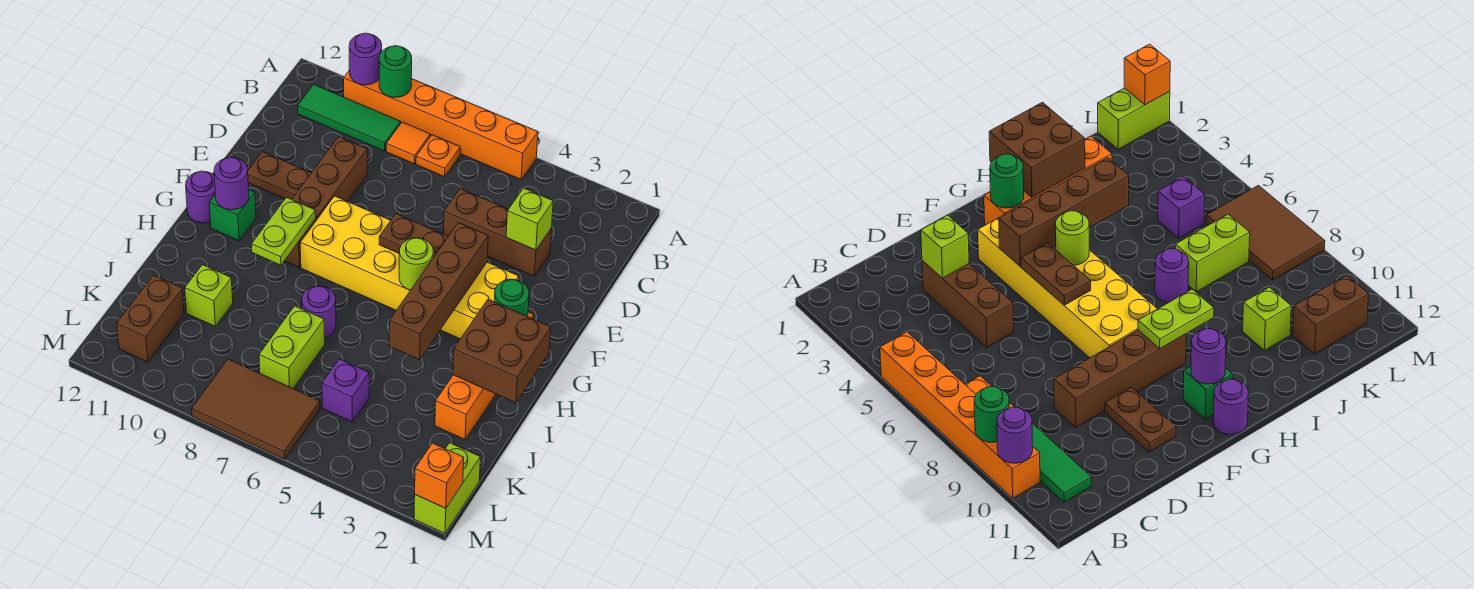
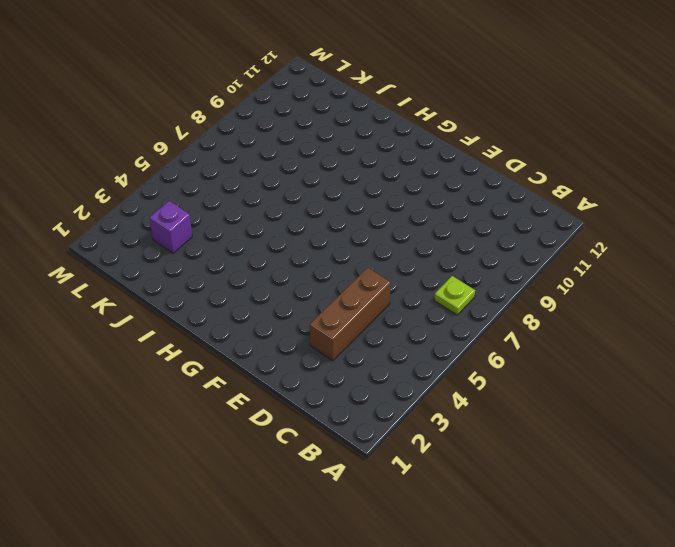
lime 1x1 plate [434,276,475,315] -> orange 1x1 plate [416,135,460,177]
purple 1x1 brick [150,201,192,253] -> purple 1x1 brick moved to [322,359,369,422]
none -> orange 1x6 brick [344,70,538,179]
none -> orange 1x1 tile [386,122,430,164]
none -> green 1x3 tile [298,85,401,151]

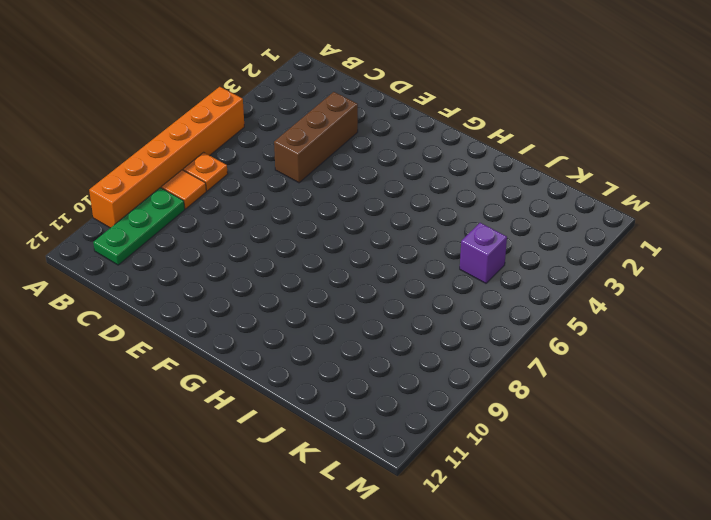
green 1x3 plate [93,188,185,265] -> green 1x3 tile [298,85,401,151]
none -> brown 1x4 brick [285,137,367,267]
none -> brown 1x2 plate [248,152,311,199]
none -> yellow 2x6 brick [300,196,519,339]

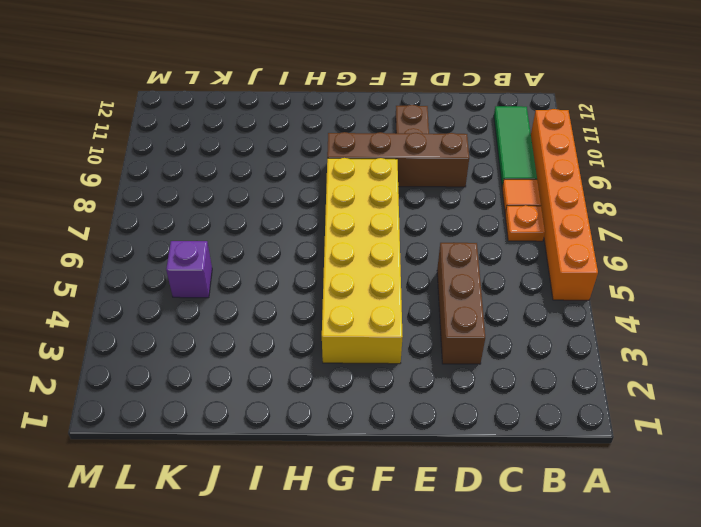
none -> orange 1x4 brick [435,312,534,440]
none -> green 1x1 brick [209,190,256,241]
none -> purple 1x1 round brick [186,171,215,223]

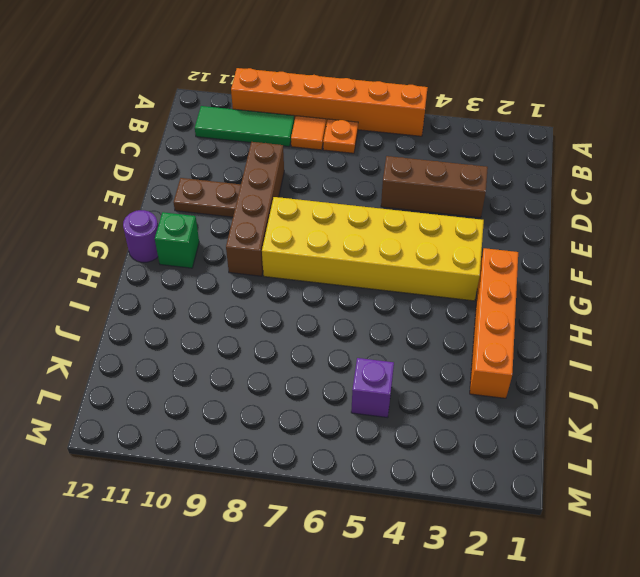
none -> purple 1x1 round brick [302,286,336,338]
none -> lime 1x2 brick [259,306,325,388]
none -> lime 1x1 brick [185,265,233,326]

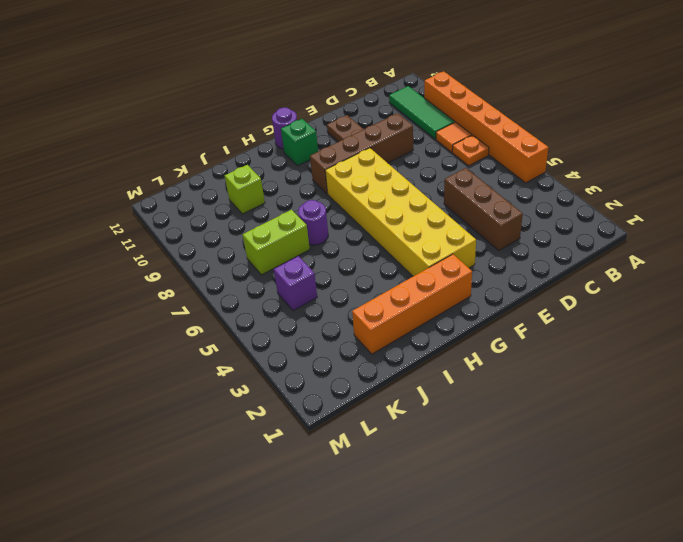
none -> brown 1x2 brick [117,275,184,362]
none -> lime 1x2 brick [414,443,480,533]
none -> brown 2x3 tile [192,359,320,459]

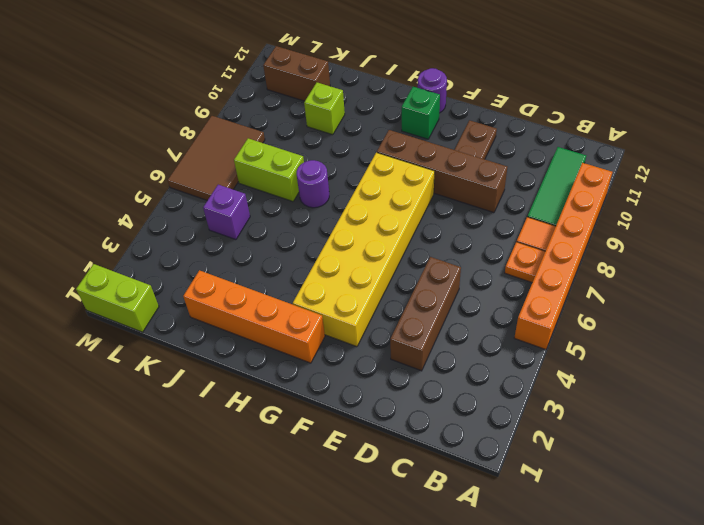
none -> green 1x1 round brick [379,46,412,97]
none -> purple 1x1 round brick [349,33,382,85]
none -> lime 1x1 brick [506,188,553,250]

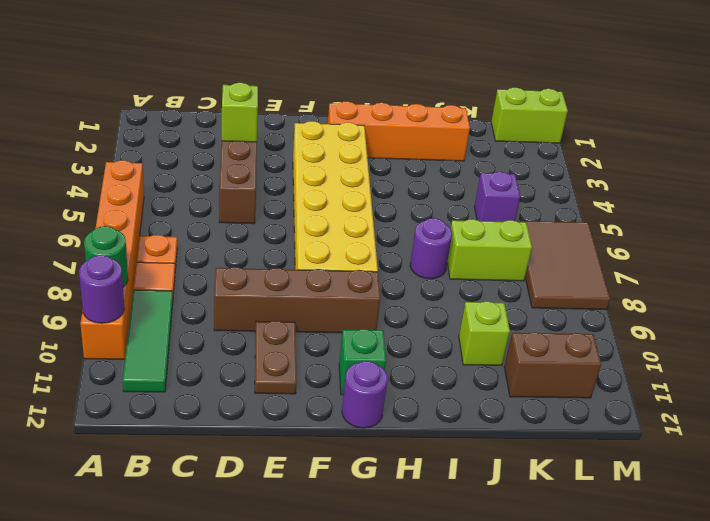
none -> brown 1x4 brick [389,223,488,360]
none -> brown 1x2 plate [379,214,448,258]
none -> green 1x1 round brick [494,279,529,317]

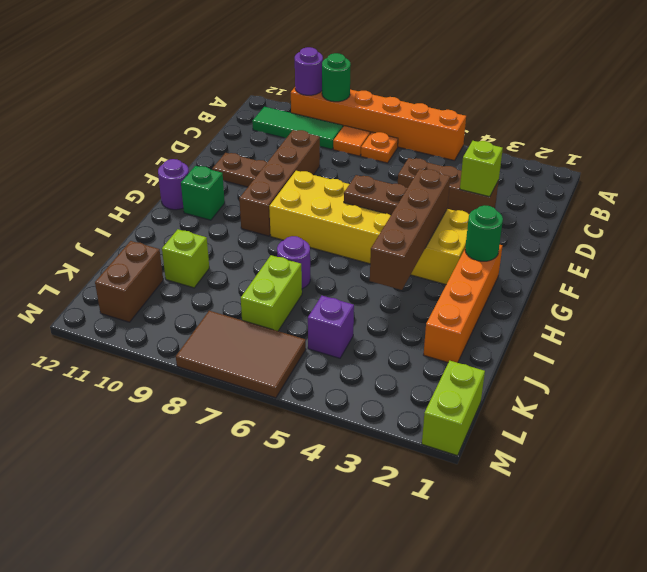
none -> lime 1x1 round brick [399,238,433,290]
none -> lime 1x2 plate [252,197,316,265]
none -> purple 1x1 round brick [214,157,249,210]

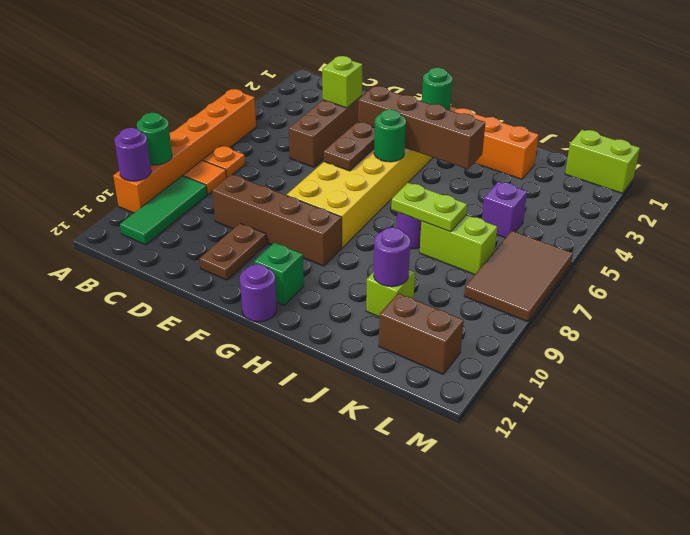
green 1x1 round brick [374,109,406,162] -> lime 1x1 round brick [399,238,433,290]
lime 1x2 plate [391,183,467,232] -> lime 1x2 plate moved to [252,197,316,265]
purple 1x1 round brick [374,227,410,287] -> purple 1x1 round brick moved to [214,157,249,210]
none -> brown 2x2 brick [453,300,551,403]
none -> orange 1x1 brick [415,443,464,508]

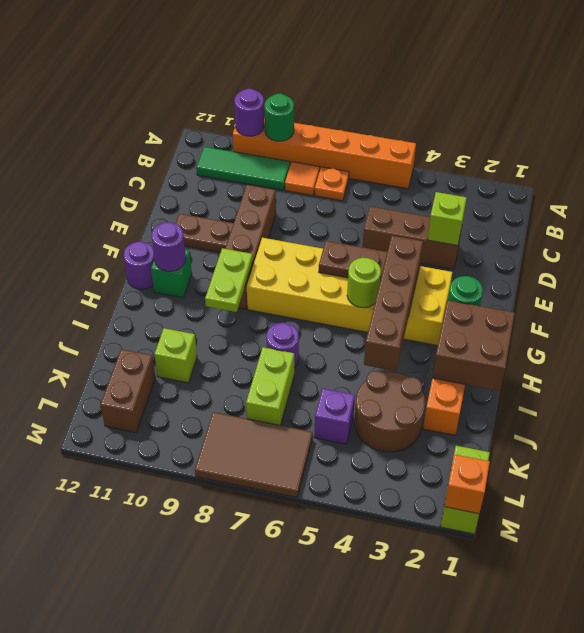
brown 2x2 round brick [355,371,425,452] -> none

